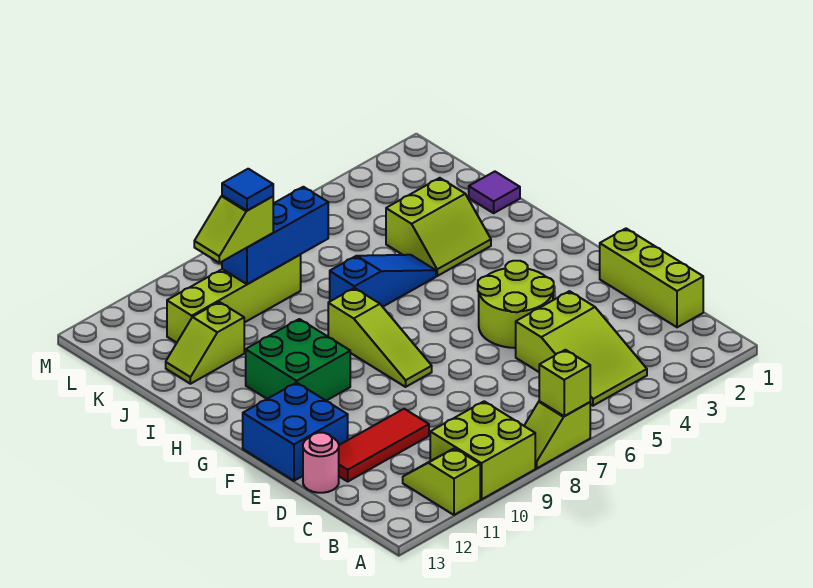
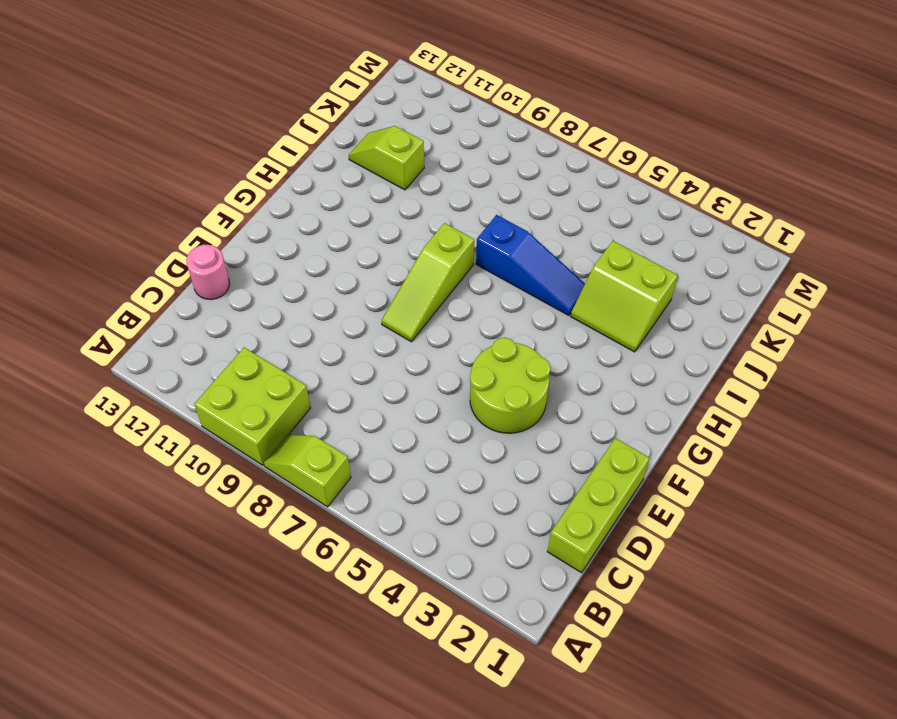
none -> lime 1x2 slope [403,448,480,515]
none -> lime 2x3 slope [516,291,647,406]
none -> red 1x3 tile [339,409,429,481]

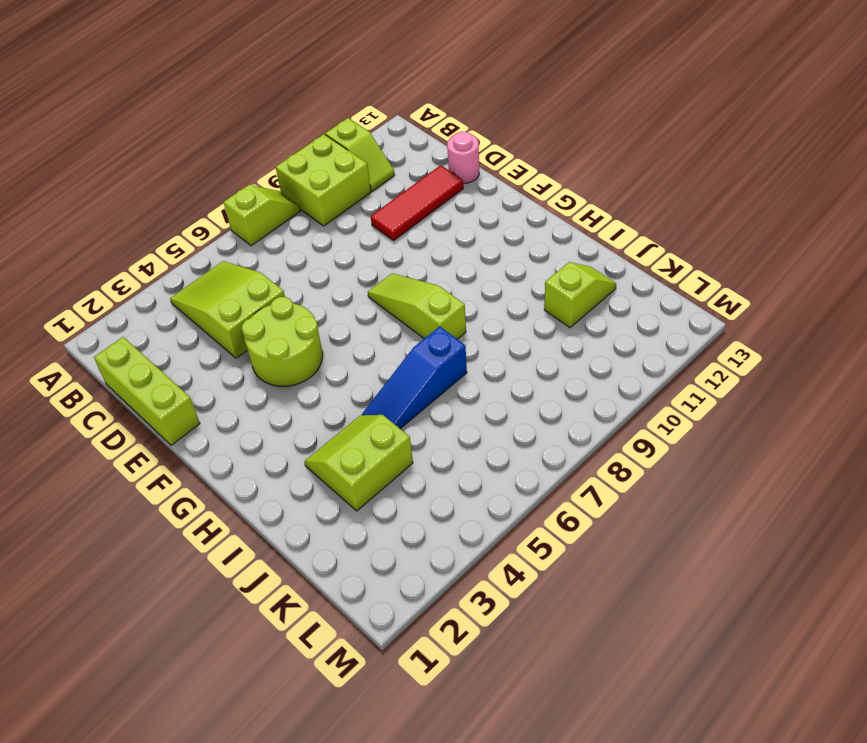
none -> blue 2x2 brick [243,383,348,481]
none -> green 2x2 brick [246,319,350,401]
none -> purple 1x1 tile [469,172,520,213]

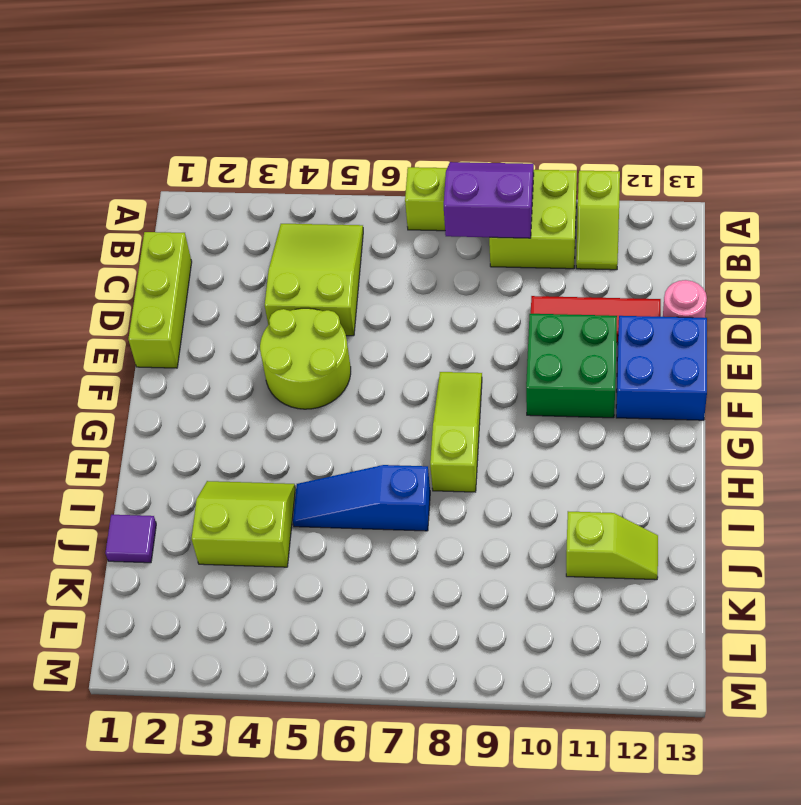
purple 2x2 slope [444,162,534,238] -> none
green 2x2 brick [526,314,617,418] -> green 2x2 brick moved to [246,319,350,401]
none -> lime 1x4 brick [167,255,301,343]
none -> lime 1x1 brick [539,350,590,416]
none -> blue 1x3 brick [222,187,328,284]

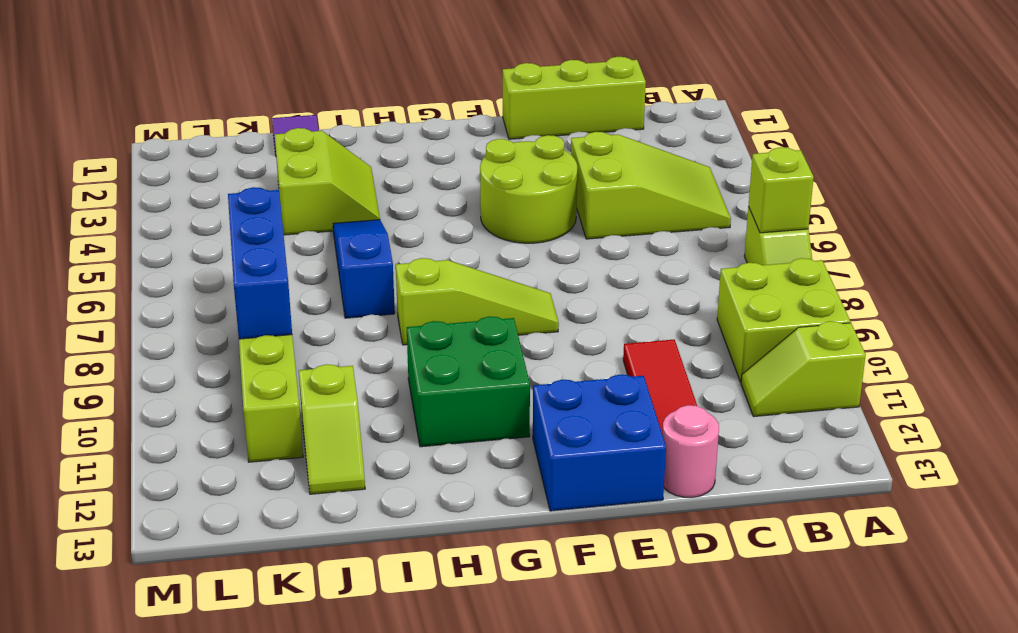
none -> lime 1x2 slope [194,196,273,263]
none -> blue 1x1 tile [222,169,273,211]

